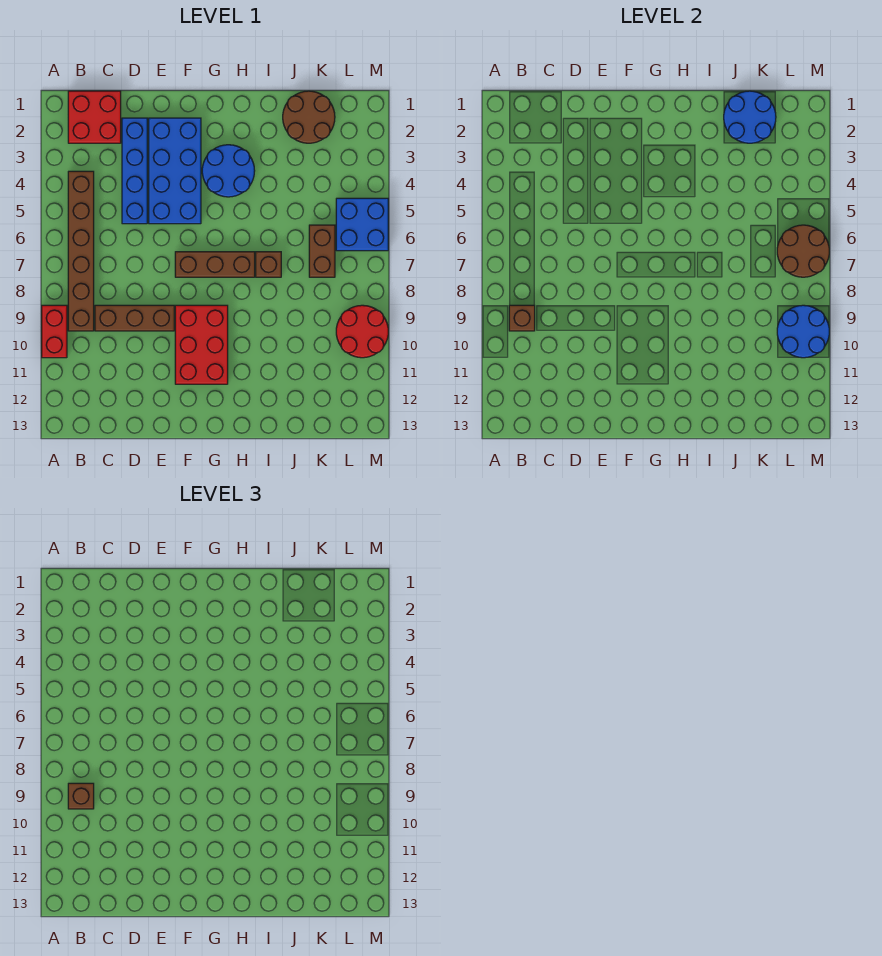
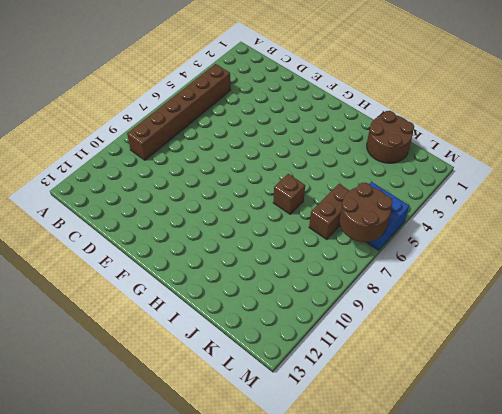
none -> red 1x2 brick [42,305,67,358]
none -> red 2x2 brick [68,91,121,143]
none -> brown 1x3 brick [95,305,174,331]

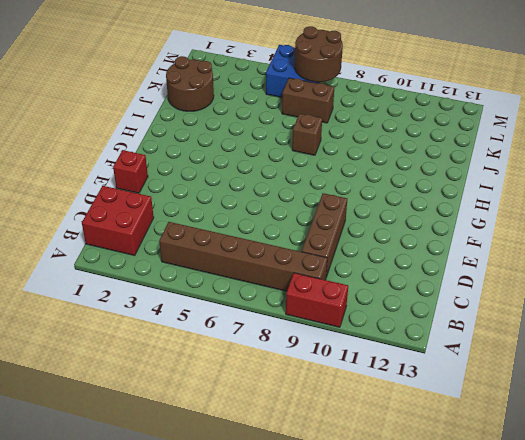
red 1x1 brick [113,150,148,193] -> none
none -> blue 1x4 brick [122,118,147,224]
none -> blue 2x4 brick [149,118,201,224]
none -> brown 1x3 brick [175,252,255,277]

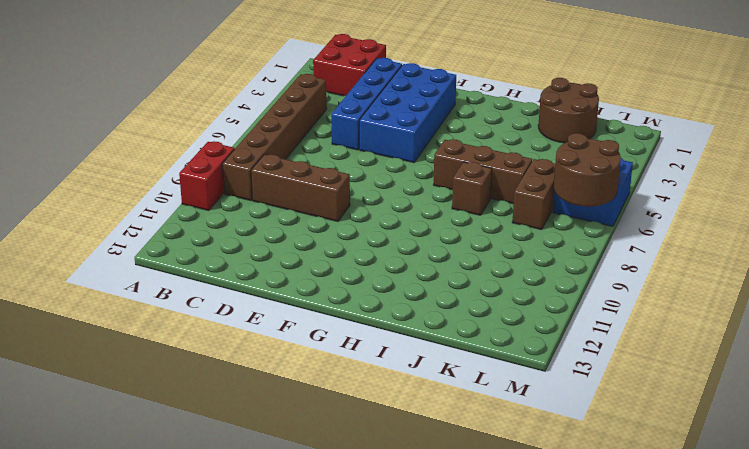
brown 1x3 brick [434,139,532,204] -> brown 1x3 brick moved to [175,252,255,277]
none -> red 2x3 brick [175,305,228,384]
none -> blue 2x2 round brick [202,145,255,197]
none -> red 2x2 round brick [336,305,388,358]

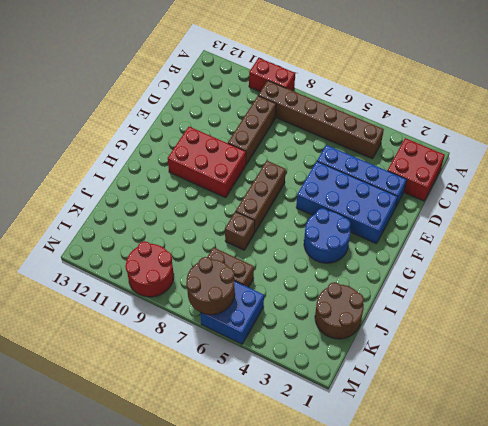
none -> brown 1x1 brick [509,305,535,331]
none -> blue 2x2 round brick [724,91,776,143]
none -> blue 2x2 round brick [777,305,829,358]

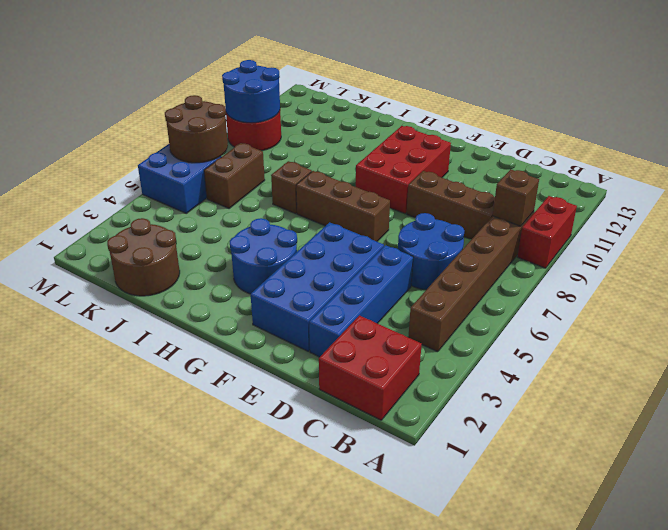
blue 2x2 round brick [398,213,464,290] -> blue 2x2 round brick moved to [724,91,776,143]
none -> brown 1x1 brick [68,783,94,809]

